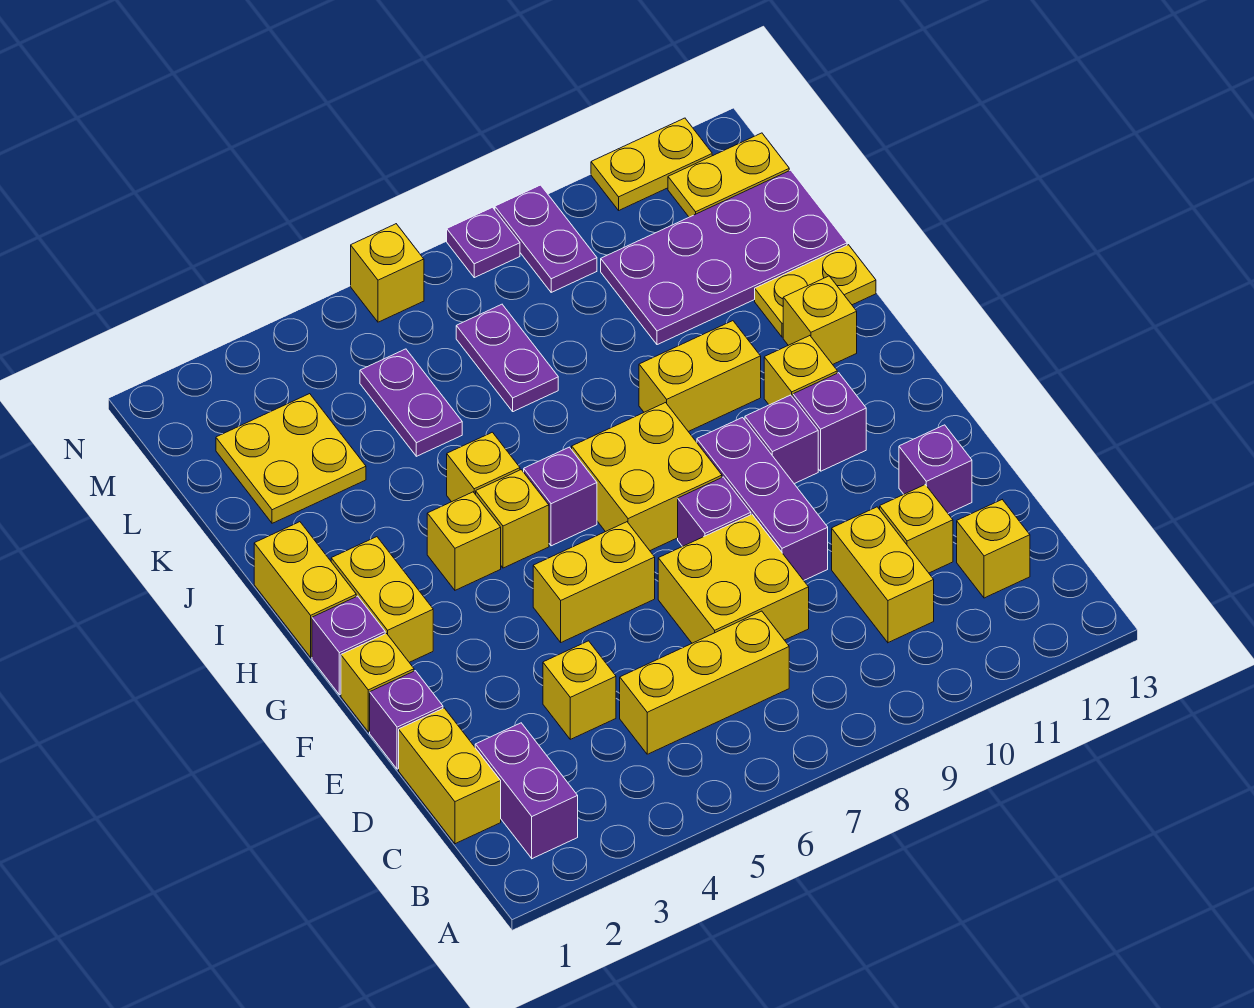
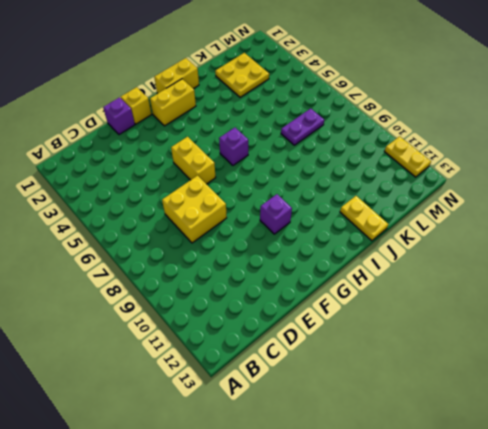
none -> purple 1x2 brick [475,723,578,859]
none -> yellow 1x2 brick [399,708,501,844]
none -> yellow 1x3 brick [620,611,789,754]
none -> yellow 1x2 brick [832,507,934,643]

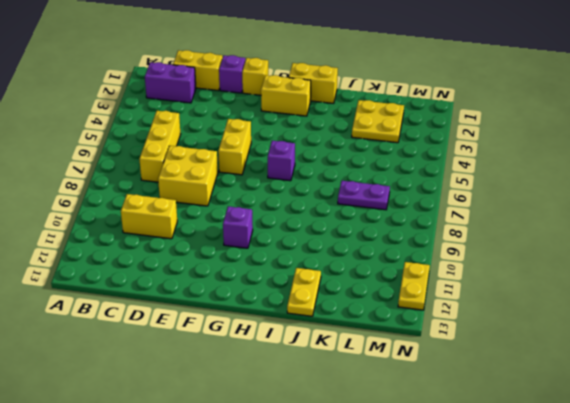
none -> yellow 1x1 brick [957,500,1030,598]
none -> yellow 1x1 brick [543,641,616,739]
none -> yellow 1x1 brick [880,485,953,573]
none -> purple 1x3 brick [697,418,828,580]

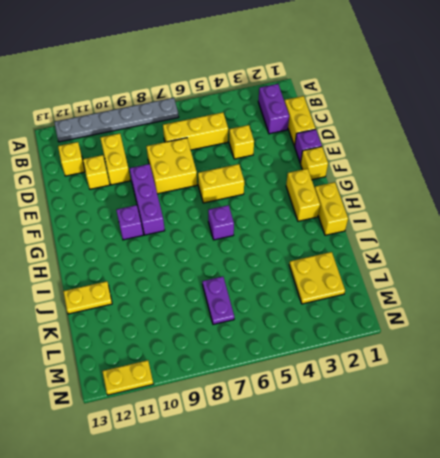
grey 1x6 plate [54,98,179,142] -> none
none -> purple 1x1 brick [899,425,972,513]
none -> purple 1x1 brick [678,477,751,547]
none -> purple 1x1 brick [312,596,385,695]
none -> yellow 2x2 brick [572,403,722,551]

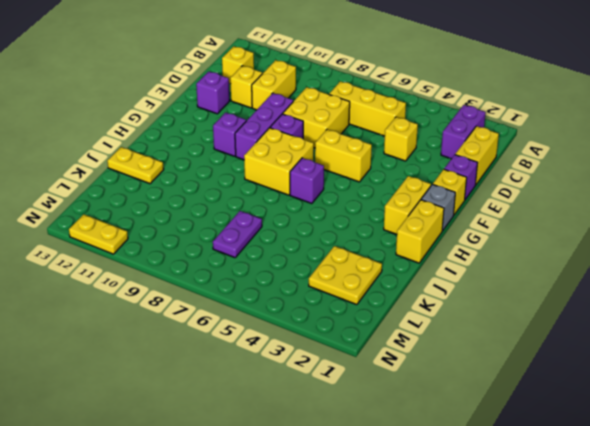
grey 1x1 brick [421,184,455,231] -> purple 1x1 brick [312,596,385,695]
none -> purple 1x1 brick [793,373,866,471]
none -> yellow 1x1 brick [427,492,501,590]
none -> yellow 1x1 brick [476,470,549,568]
none -> yellow 1x1 brick [764,336,837,405]

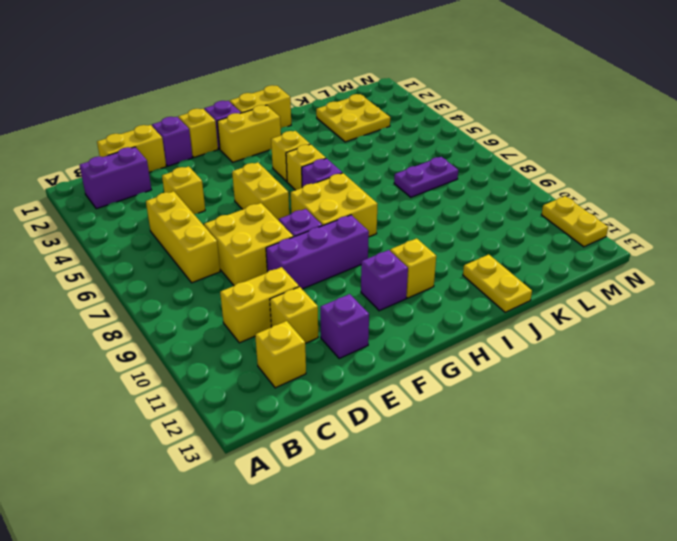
none -> purple 1x1 brick [745,395,818,484]
none -> yellow 1x1 brick [447,432,520,502]
none -> yellow 1x2 brick [639,321,761,432]
none -> yellow 1x1 brick [783,276,857,364]

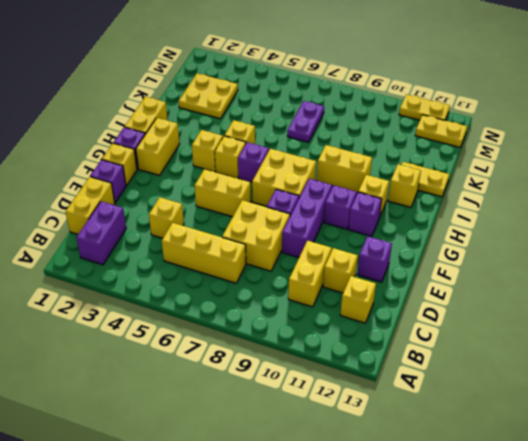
none -> purple 1x2 plate [360,349,462,456]
none -> purple 2x4 plate [601,170,847,345]
none -> purple 1x2 plate [495,185,597,292]
none -> yellow 1x1 brick [351,224,424,322]

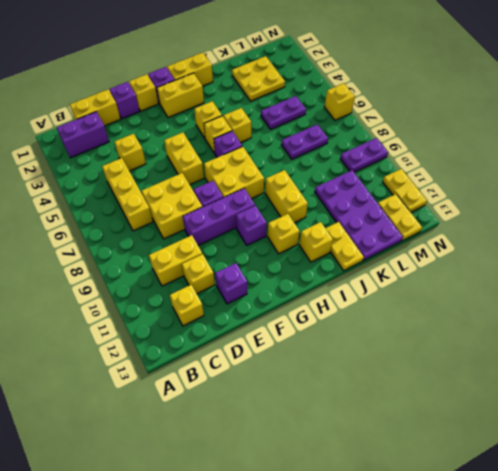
none -> purple 1x1 brick [793,373,866,471]
none -> purple 1x1 plate [447,207,520,278]

